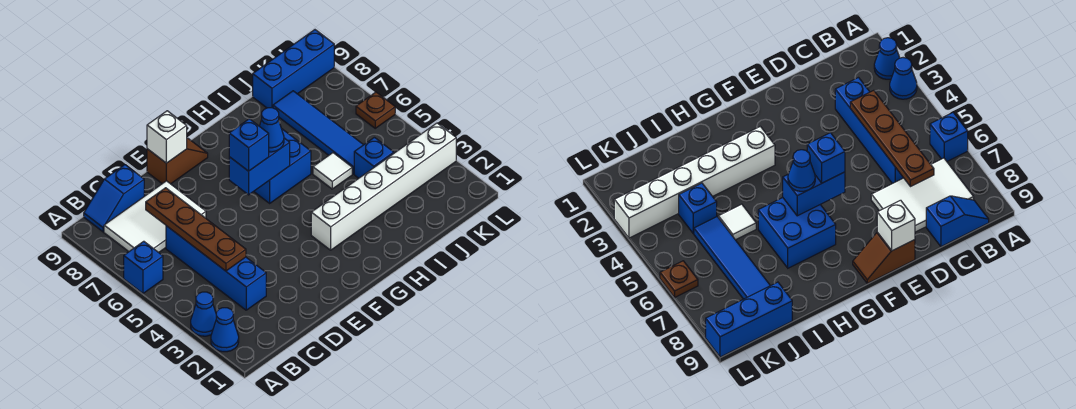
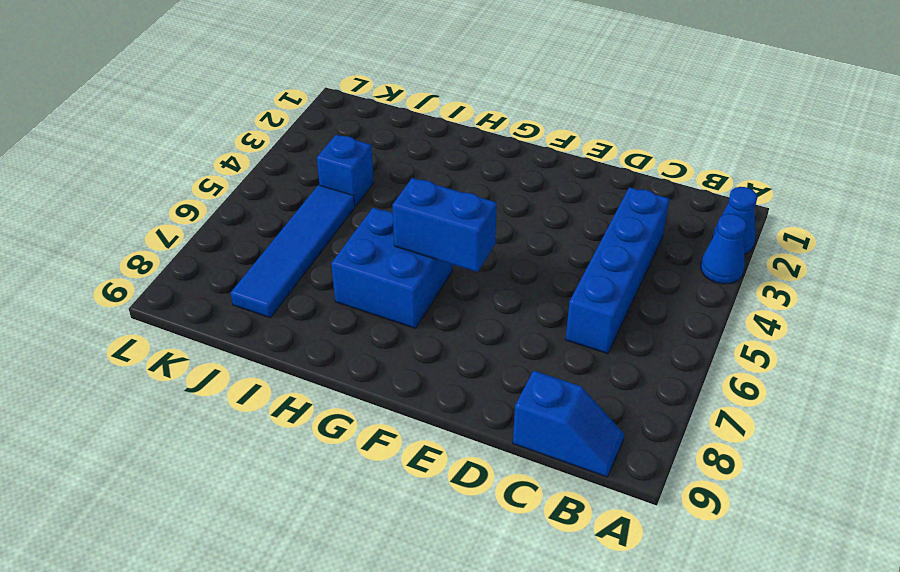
none -> blue 1x1 brick [124,241,163,293]
none -> white 2x3 tile [104,181,206,252]
none -> brown 1x2 slope [147,138,208,184]

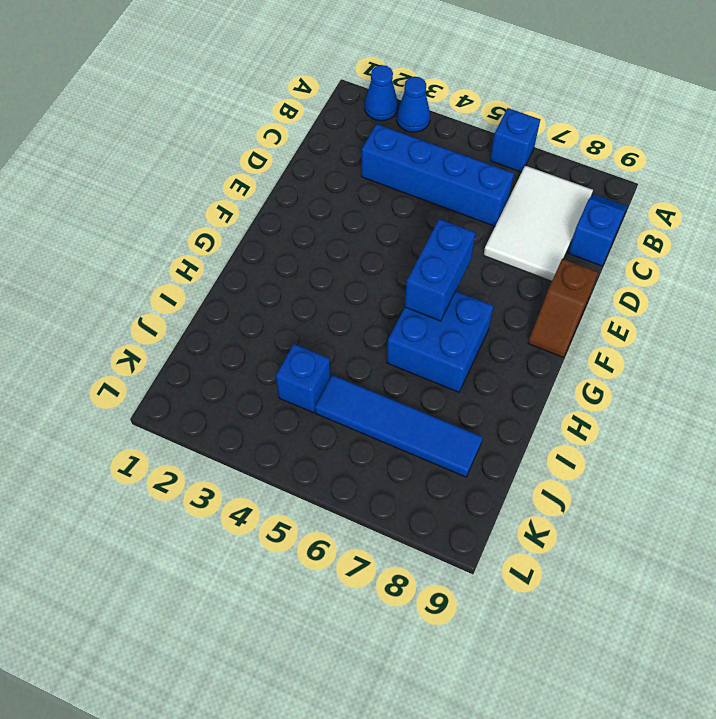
none -> white 1x6 brick [311,123,456,250]
none -> white 1x1 tile [313,153,352,189]
none -> blue 1x3 brick [253,30,334,108]

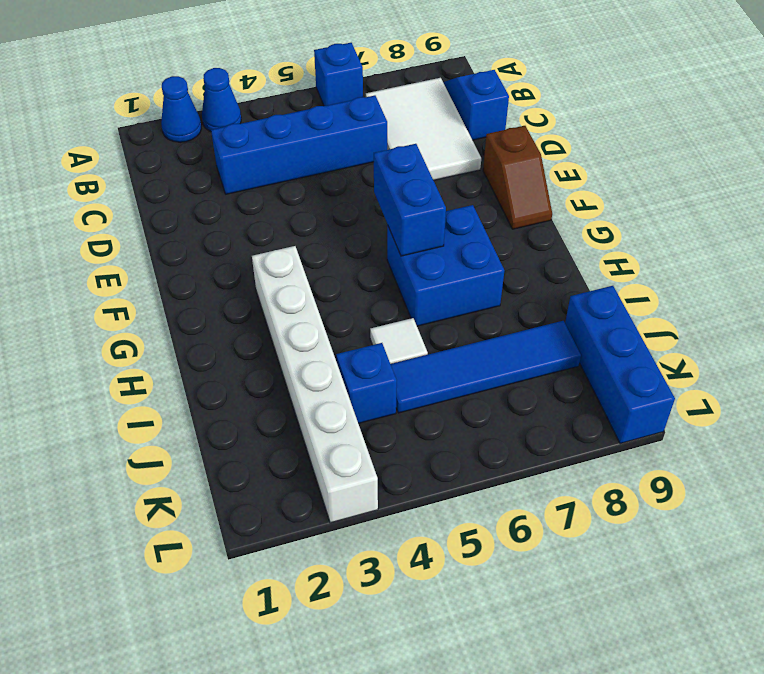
none -> brown 1x1 plate [356,92,395,128]
none -> brown 1x4 plate [146,188,246,271]
none -> white 1x1 brick [147,111,187,163]

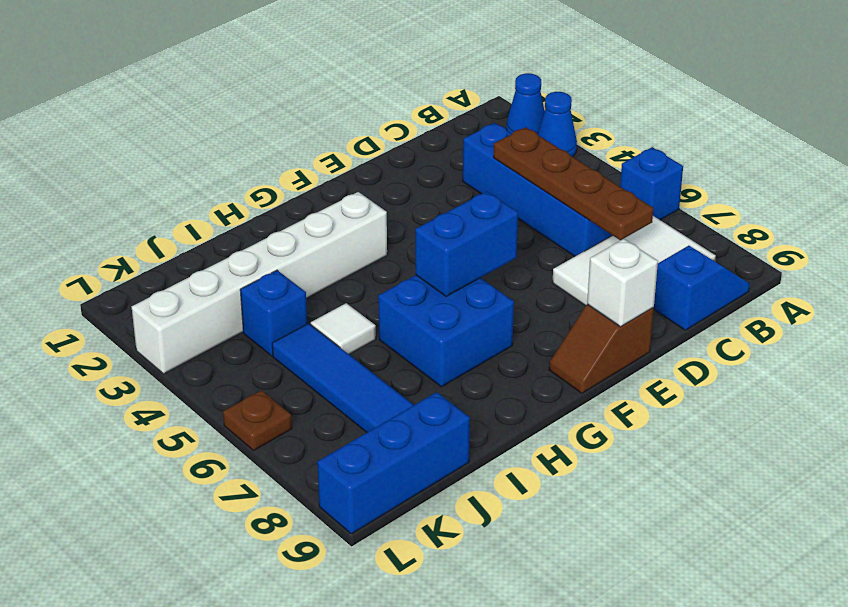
none -> blue 1x1 brick [229,119,269,171]
none -> blue 1x1 cone [260,108,284,152]

